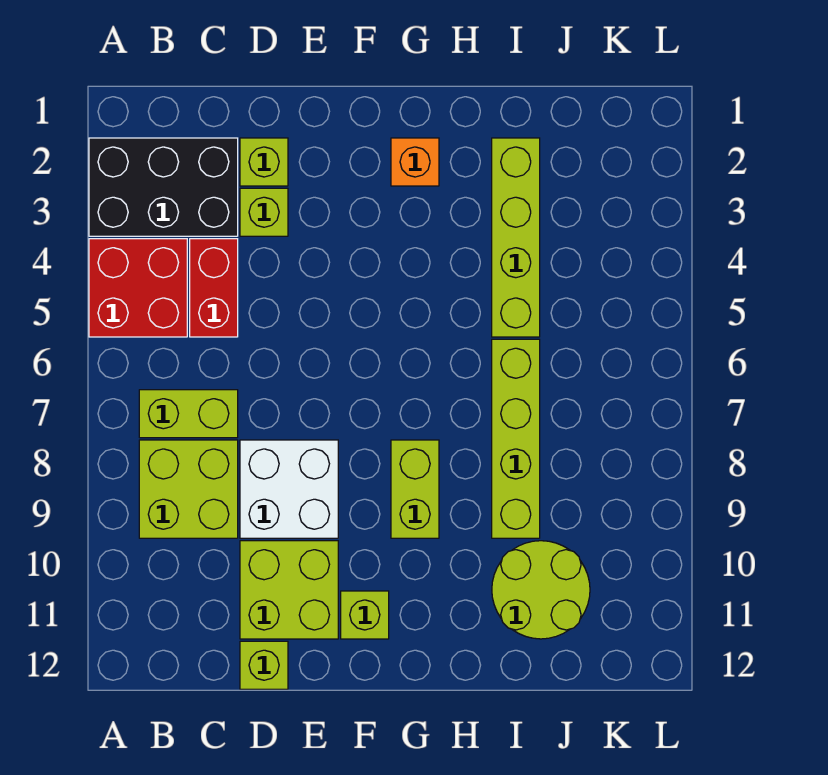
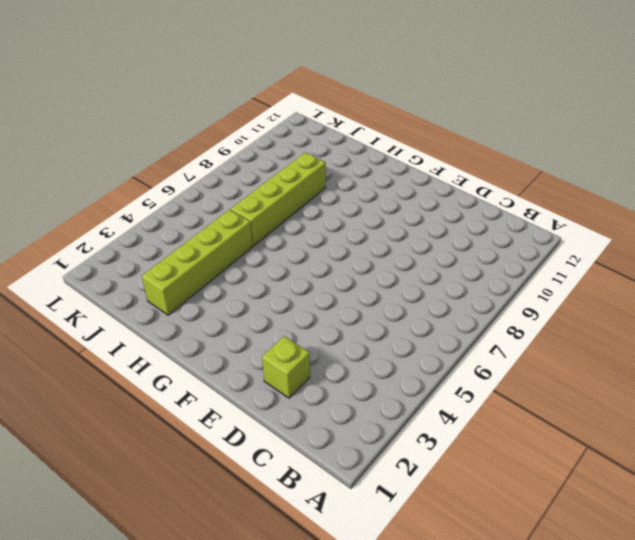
none -> black 2x3 brick [89,138,238,236]
none -> red 2x2 brick [89,239,187,337]
none -> lime 1x2 brick [139,390,238,438]

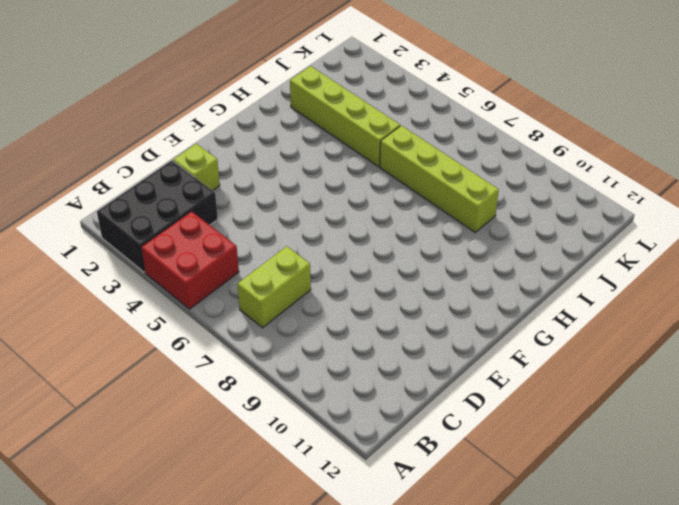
none -> lime 2x2 brick [139,440,238,538]
none -> red 1x2 brick [190,239,238,337]
none -> lime 1x1 brick [240,188,288,236]

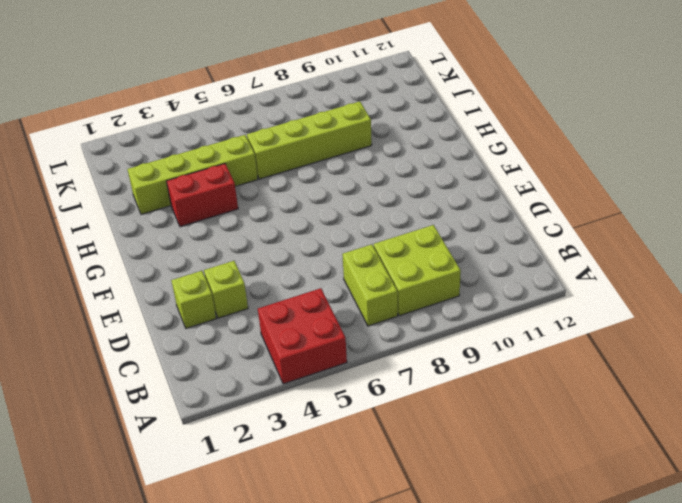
red 1x2 brick [166,164,238,227] -> red 1x2 brick moved to [190,239,238,337]
none -> black 2x3 brick [89,138,238,236]
none -> white 2x2 brick [240,440,338,538]
none -> lime 2x2 brick [240,541,338,639]

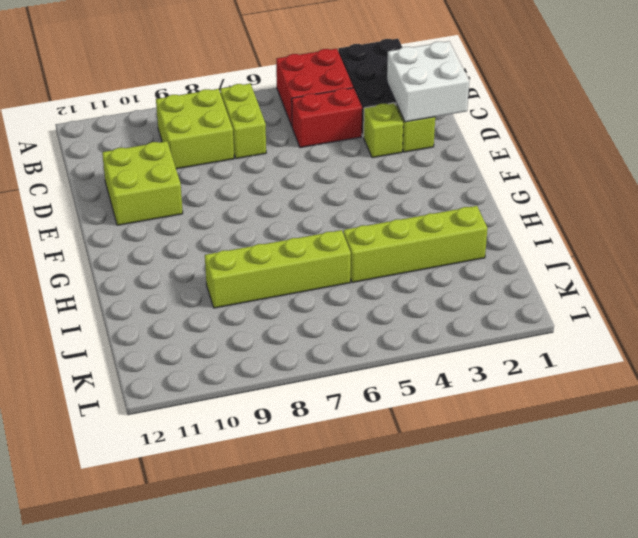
white 2x2 brick [387,41,469,122] -> white 2x2 brick moved to [240,440,338,538]
none -> lime 1x1 brick [240,641,288,689]
none -> lime 1x1 brick [341,591,389,639]
none -> orange 1x1 brick [391,138,439,186]

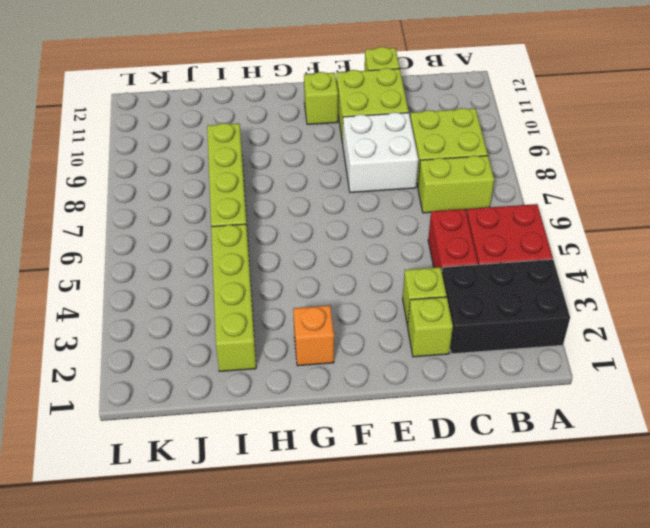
none -> lime 1x2 brick [391,440,439,538]
none -> lime 2x2 round brick [492,541,590,639]

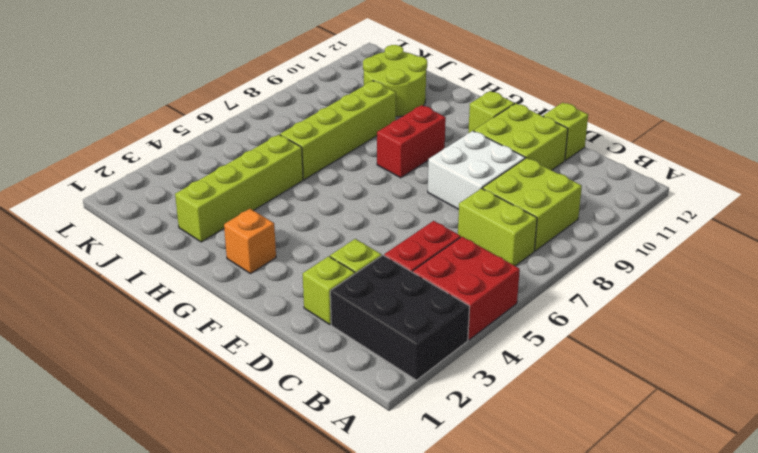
red 1x2 brick [377,105,446,178] -> lime 1x2 brick [391,440,439,538]

